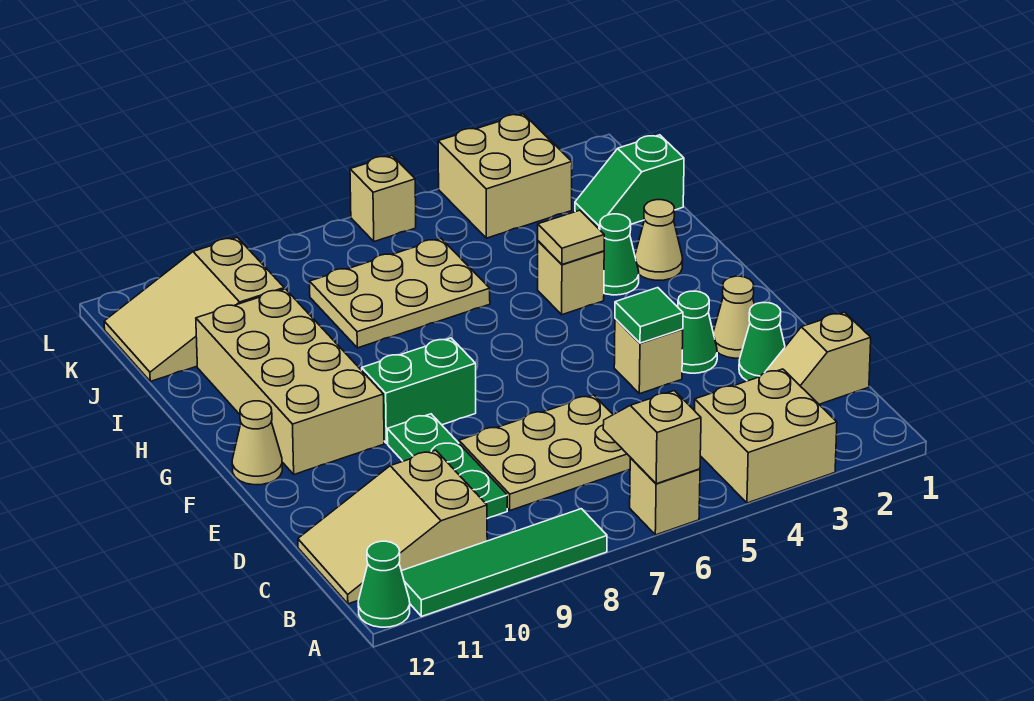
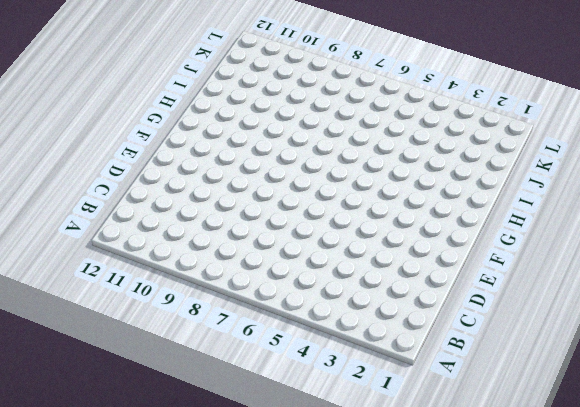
none -> tan 2x2 brick [695,369,837,503]
none -> tan 1x1 brick [630,458,700,535]
none -> green 1x4 tile [401,509,607,616]

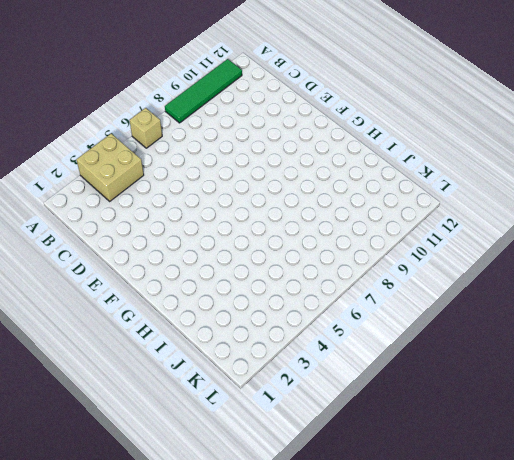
none -> green 1x1 cone [358,541,410,627]
none -> tan 2x3 slope [298,450,487,604]
none -> tan 1x2 slope [765,312,871,404]

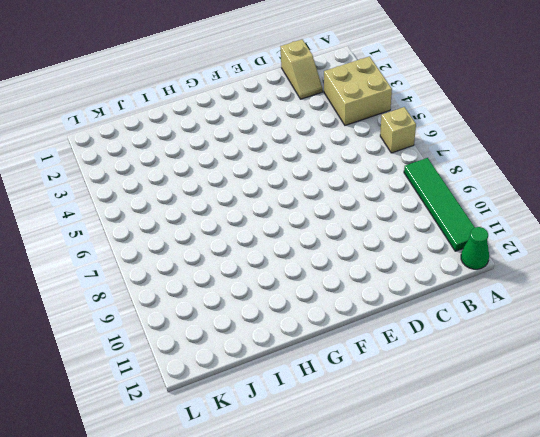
none -> tan 2x3 slope [298,450,487,604]
none -> tan 2x3 plate [459,395,631,510]
none -> green 1x3 plate [387,414,507,519]

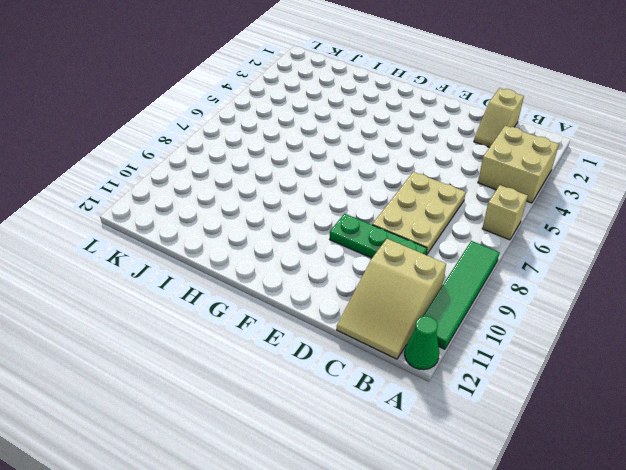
none -> green 1x1 cone [739,303,785,381]
none -> tan 1x1 cone [713,276,754,358]
none -> green 1x1 cone [678,291,717,373]

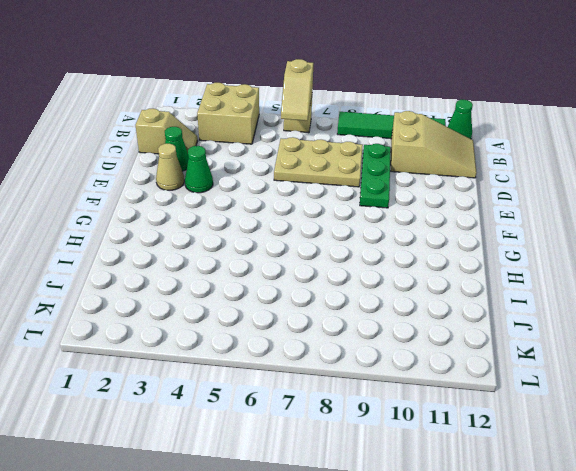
none -> tan 1x1 brick [614,319,683,394]
none -> green 1x2 brick [362,338,476,443]
none -> tan 2x4 brick [196,289,384,474]

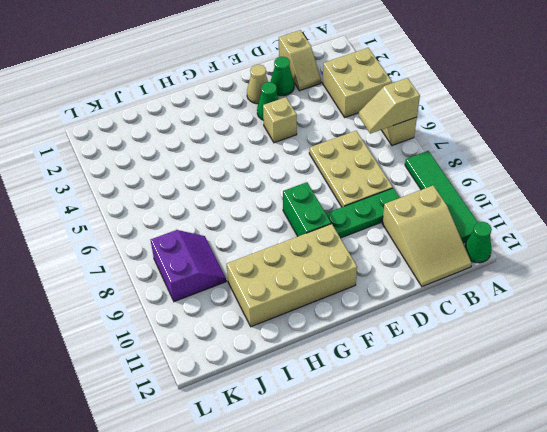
purple 2x2 slope [151,230,226,302] -> tan 2x3 plate [310,239,490,348]
none -> tan 1x1 cone [232,401,282,485]
none -> tan 1x1 cone [635,200,683,280]
none -> green 1x1 cone [600,214,639,295]

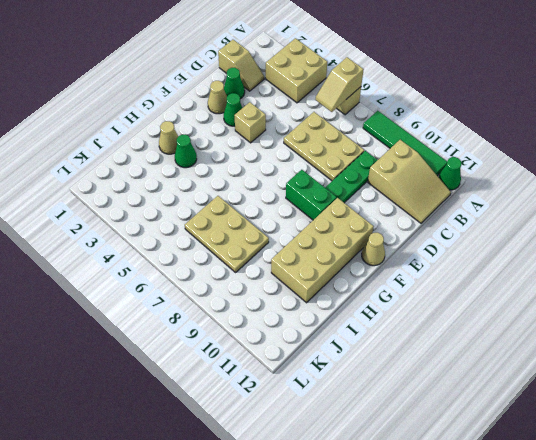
none -> tan 1x1 brick [538,241,604,315]
none -> green 1x2 slope [575,135,684,230]
none -> tan 2x3 slope [104,237,284,381]

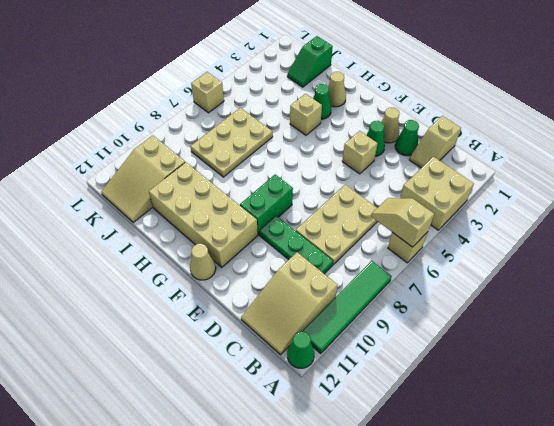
none -> tan 2x2 brick [438,114,572,238]
none -> green 1x1 tile [615,288,683,343]
none -> tan 1x1 tile [538,210,604,264]

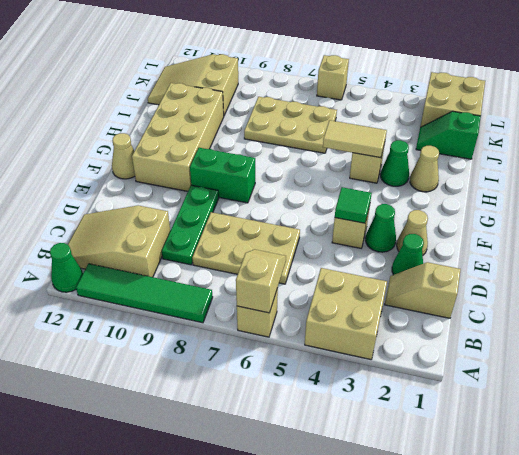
tan 1x2 tile [323,120,387,158] -> tan 1x1 tile [538,210,604,264]
tan 2x2 brick [420,72,485,127] -> tan 2x2 brick moved to [438,114,572,238]

